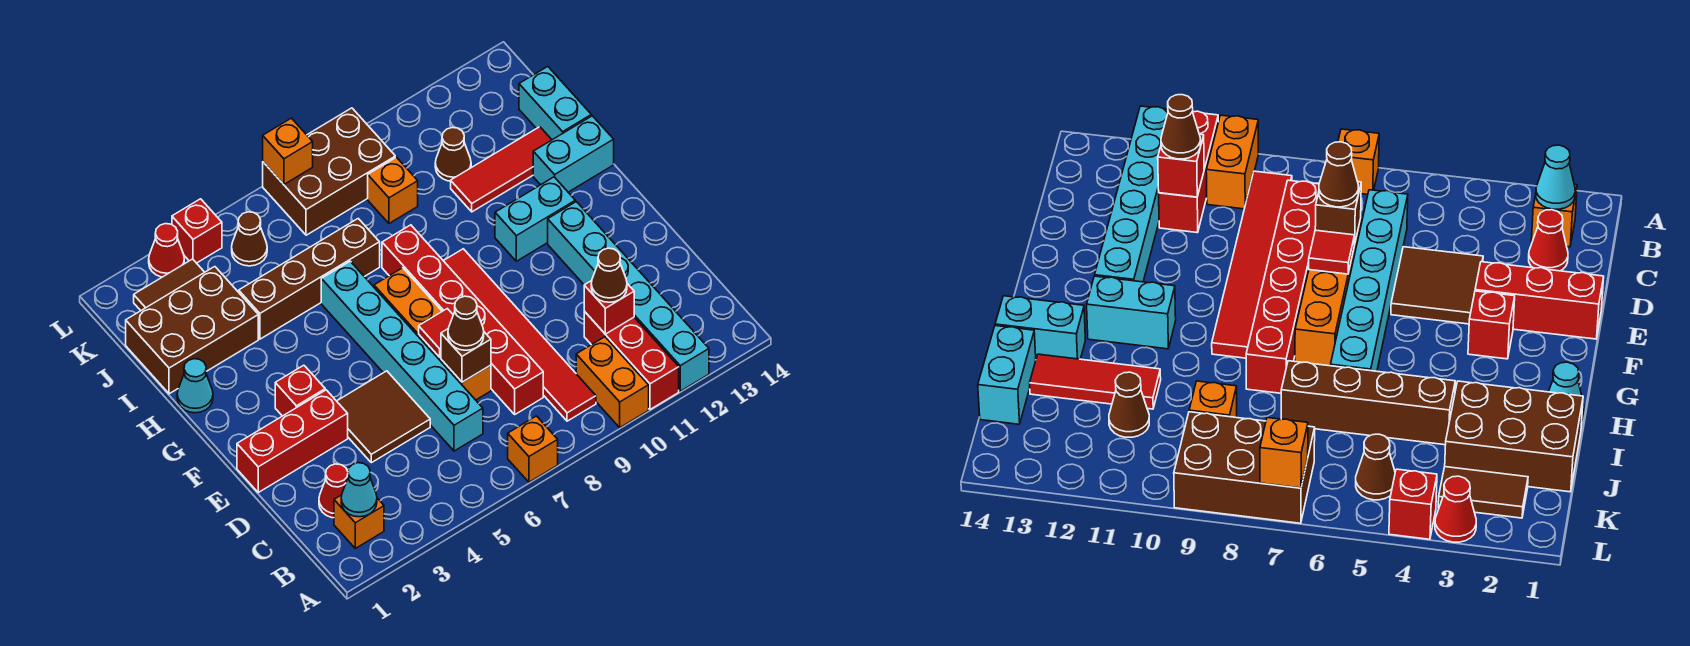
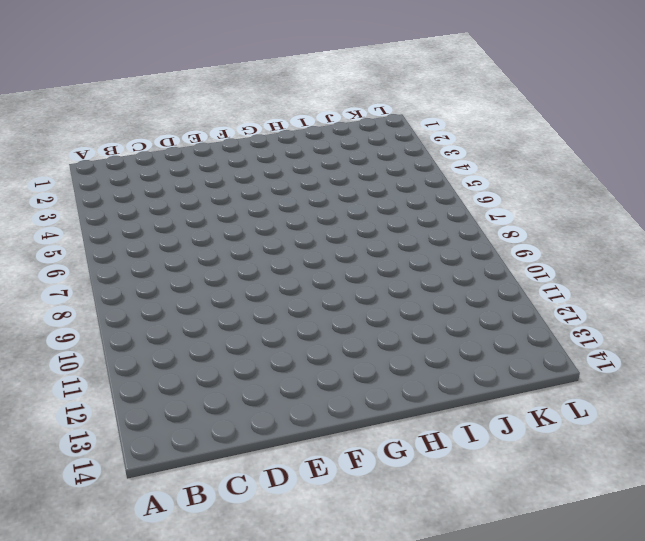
none -> orange 1x1 brick [508,416,558,482]
none -> orange 1x2 brick [576,337,649,428]
none -> red 1x3 brick [584,311,679,409]
none -> cyan 1x6 brick [548,202,709,391]

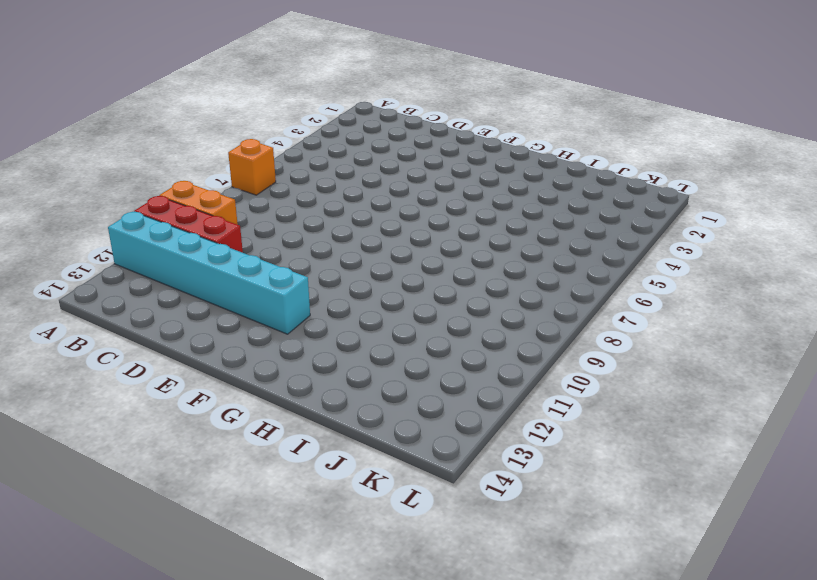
none -> orange 1x1 brick [334,495,384,548]
none -> red 1x6 tile [443,249,596,421]
none -> red 1x1 cone [319,464,348,518]
none -> cyan 1x6 brick [321,261,483,451]

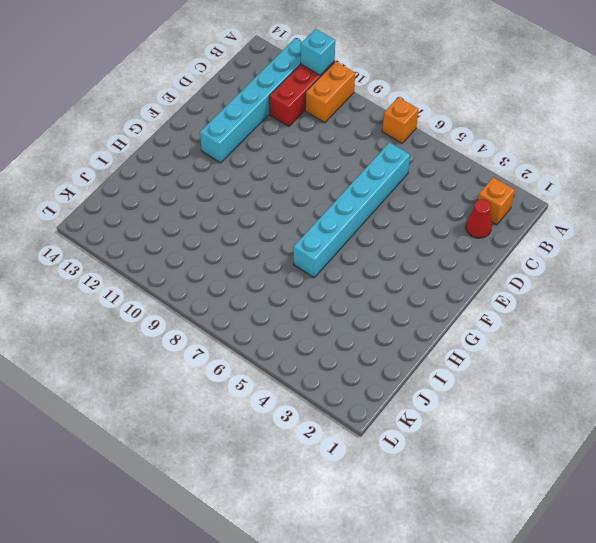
cyan 1x1 brick [301,29,335,75] -> none
none -> red 1x6 tile [443,249,596,421]
none -> red 1x6 brick [382,225,543,414]
none -> brown 2x2 tile [337,371,430,463]
none -> orange 1x4 brick [374,268,491,400]

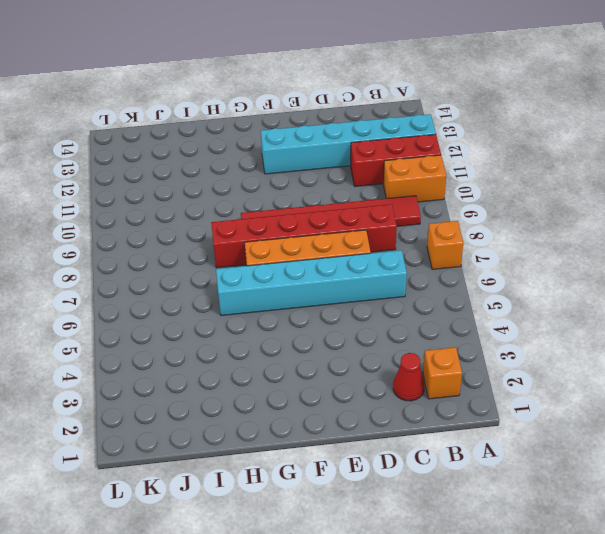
none -> brown 2x2 tile [337,371,430,463]
none -> red 1x3 brick [237,390,348,492]
none -> red 1x1 brick [275,365,325,416]
none -> cyan 1x2 brick [495,177,575,261]

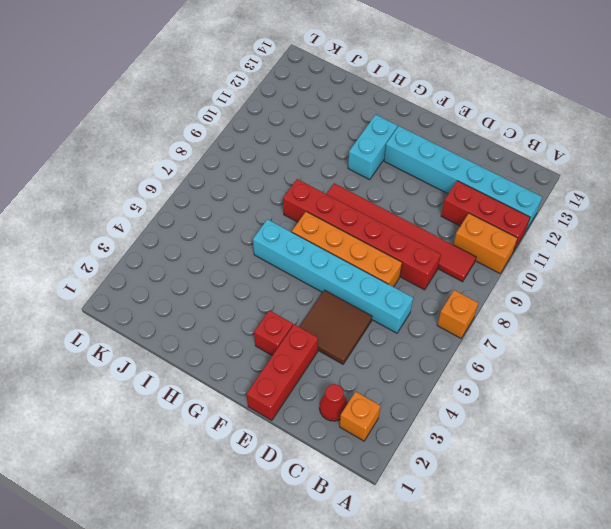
none -> cyan 1x1 cone [177,359,213,413]
none -> cyan 1x2 brick [533,116,614,192]
none -> brown 2x3 brick [126,267,258,394]
none -> brown 1x4 brick [239,219,380,339]

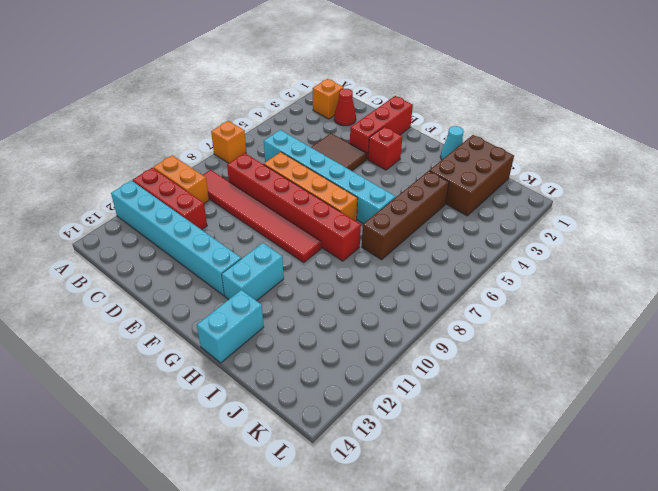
none -> red 1x3 tile [451,127,552,212]
none -> cyan 1x2 brick [519,67,591,140]
none -> orange 1x1 brick [368,157,418,223]
none -> brown 1x1 cone [435,128,471,181]

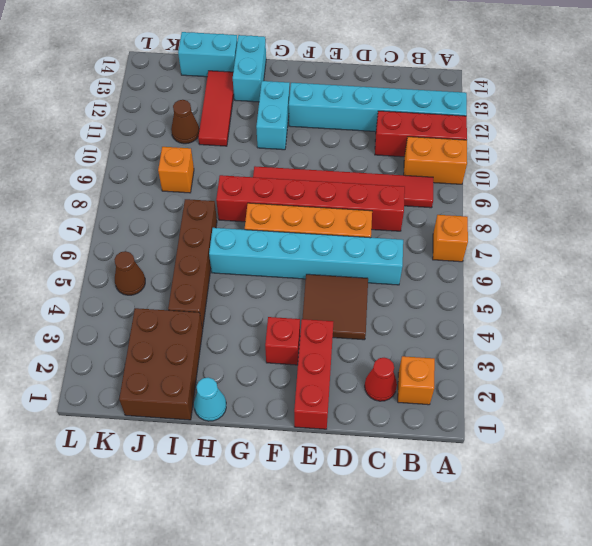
none -> brown 1x2 tile [134,259,205,311]
none -> brown 2x3 brick [263,108,395,235]
none -> red 1x1 cone [149,224,184,277]
none -> red 1x1 brick [172,199,222,263]

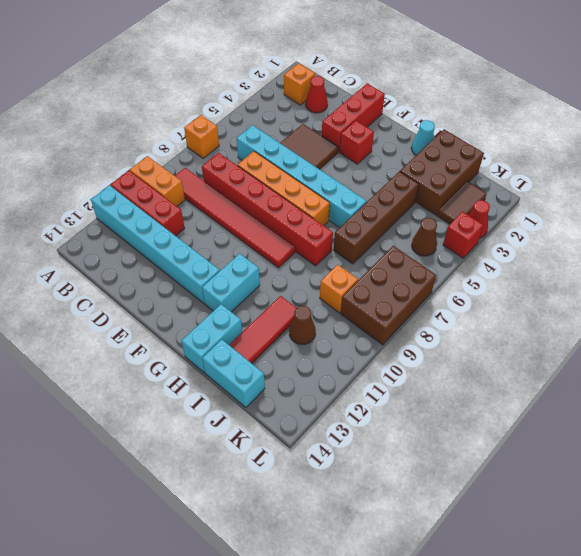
none -> cyan 1x1 cone [341,463,377,517]
none -> red 1x1 brick [584,281,634,334]
none -> brown 1x1 brick [441,328,491,382]
none -> red 1x1 tile [419,309,453,357]

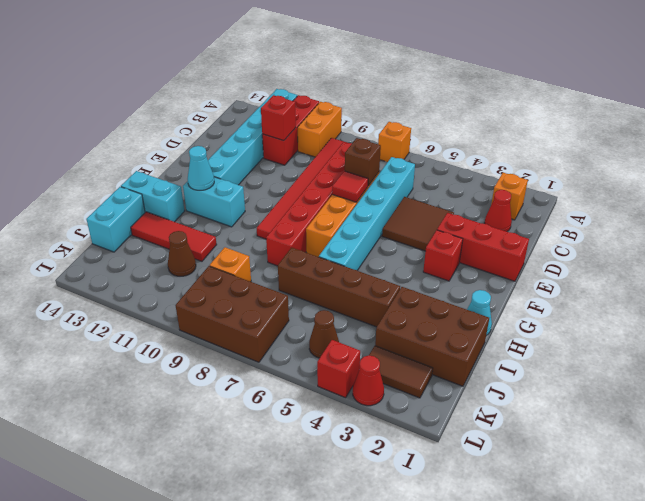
cyan 1x1 cone [188,146,214,190] -> cyan 1x1 cone moved to [341,463,377,517]
none -> orange 1x1 brick [263,118,313,184]
none -> brown 1x1 cone [591,248,627,302]
none -> brown 1x1 cone [448,296,484,350]

